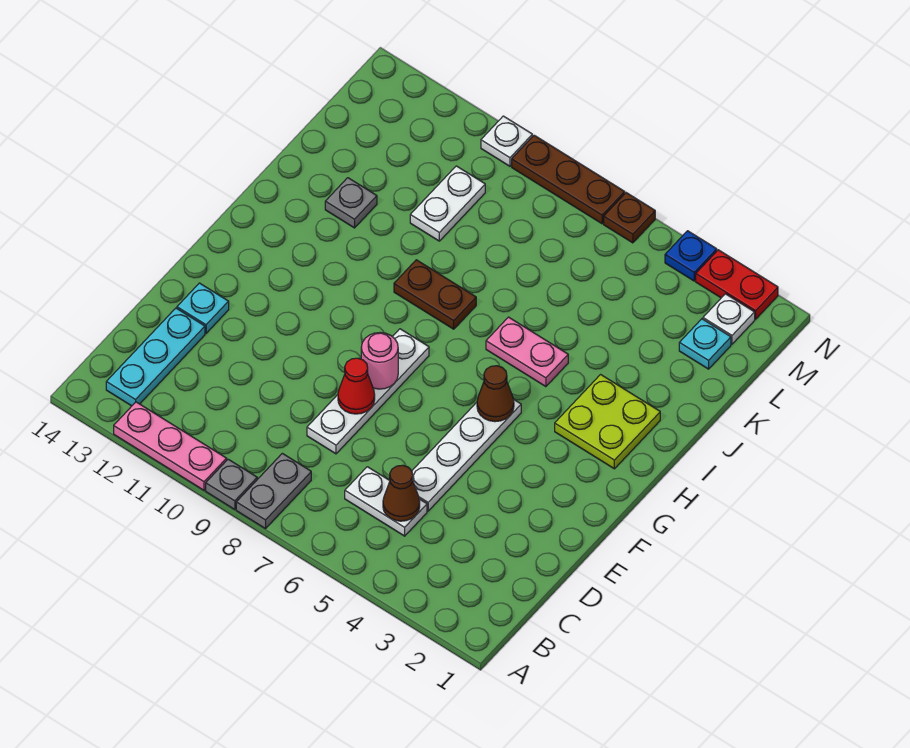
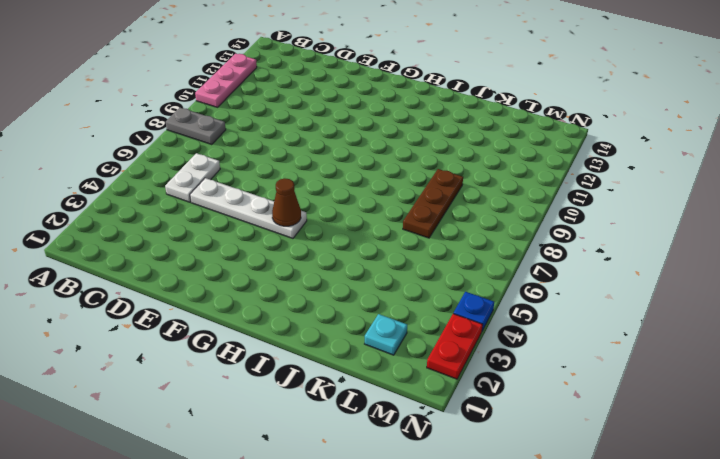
brown 1x3 plate [403,169,463,238] -> brown 1x3 plate moved to [512,135,625,224]
none -> grey 1x1 plate [206,459,257,510]
none -> cyan 1x3 plate [106,308,205,406]
none -> white 1x4 plate [307,329,429,454]

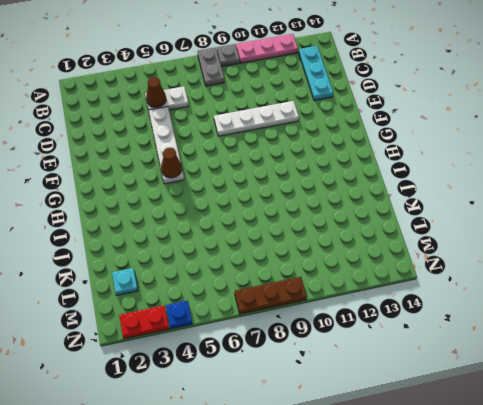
white 1x4 plate [214,101,299,136] -> white 1x4 plate turned to [307,329,429,454]
none -> cyan 1x1 plate [177,283,229,333]
none -> lime 2x2 plate [555,375,660,469]
none -> pink 1x2 plate [486,317,568,387]

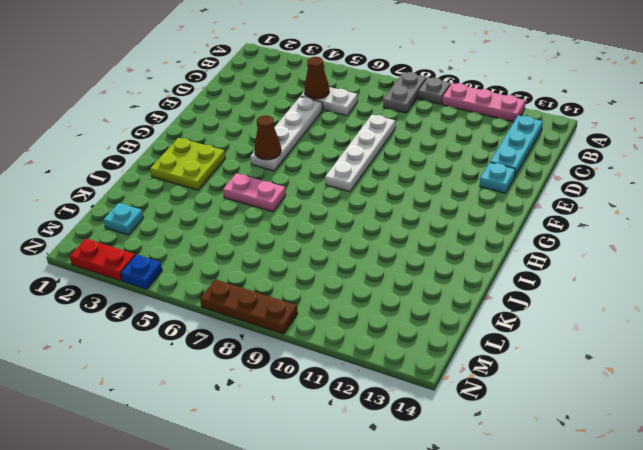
none -> brown 1x2 plate [394,260,476,329]
none -> grey 1x1 plate [325,178,377,228]
none -> white 1x2 plate [410,166,485,241]

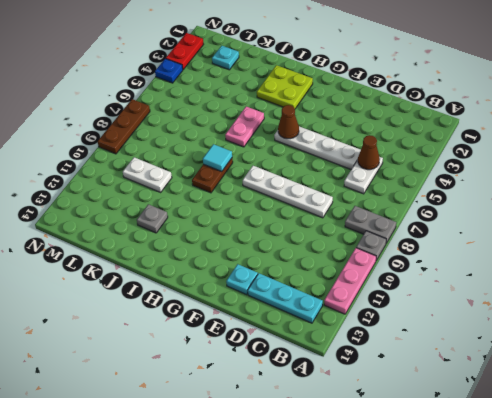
cyan 1x1 tile [203,144,232,172] -> none
none -> white 1x1 plate [703,294,755,344]
none -> brown 1x1 plate [604,193,655,243]
none -> white 1x1 plate [481,116,532,166]

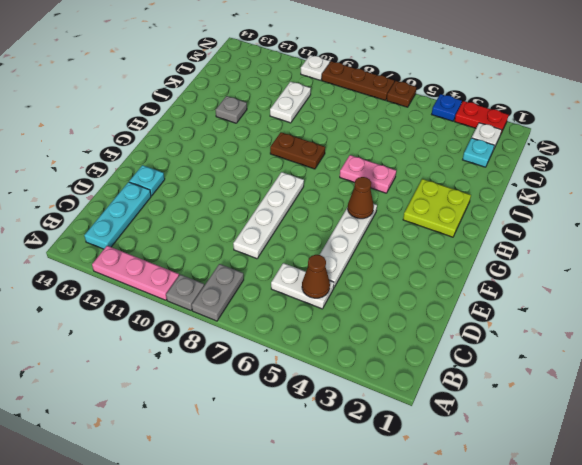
none -> red 1x1 cone [338,358,375,414]
none -> pink 1x1 round brick [361,333,398,389]

